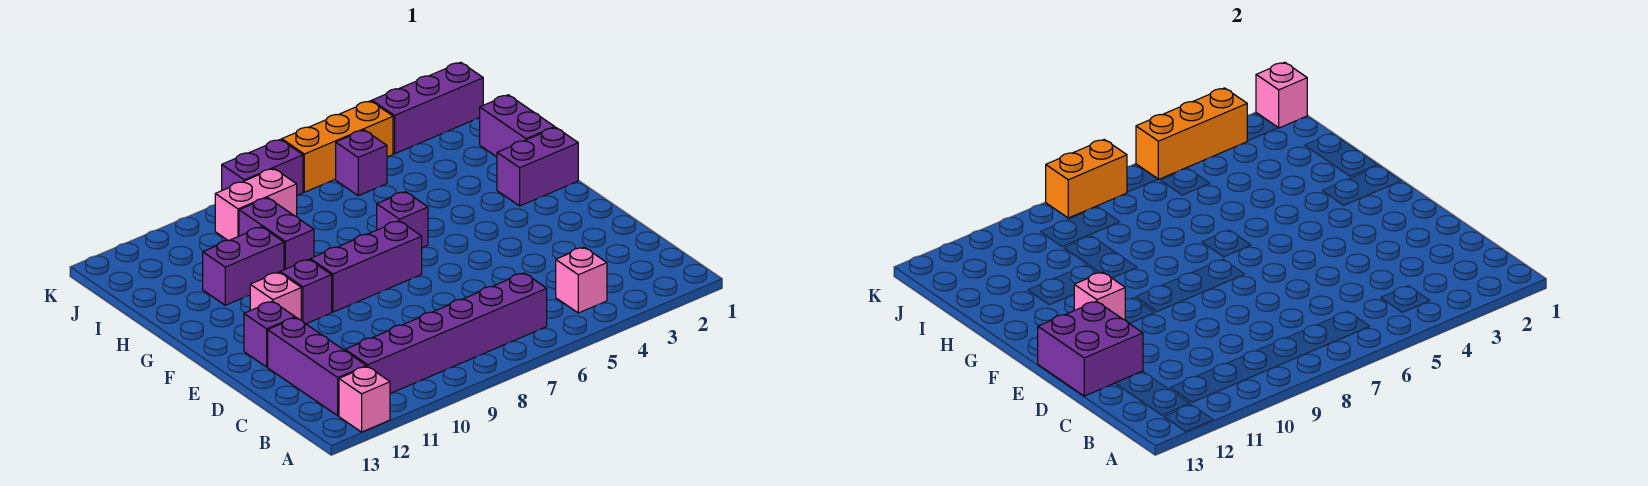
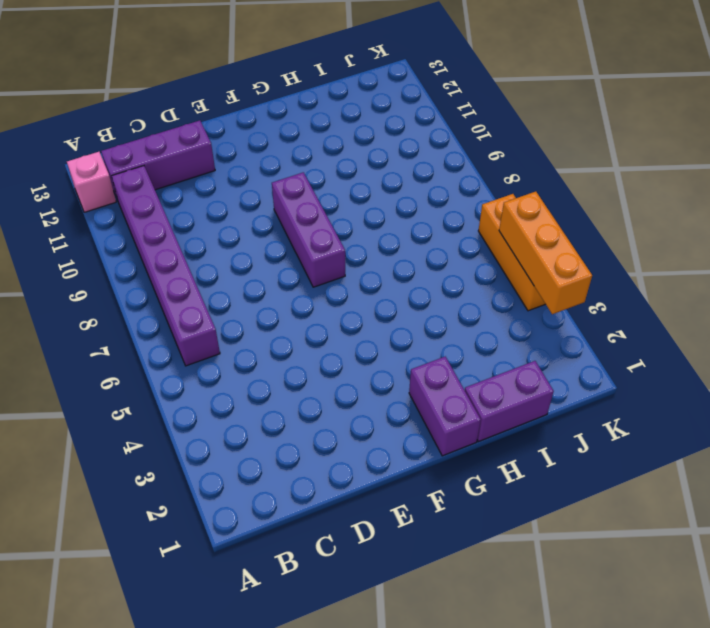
none -> pink 1x1 brick [556,247,607,313]
none -> purple 1x1 brick [244,301,295,367]
none -> purple 1x1 brick [280,259,332,324]

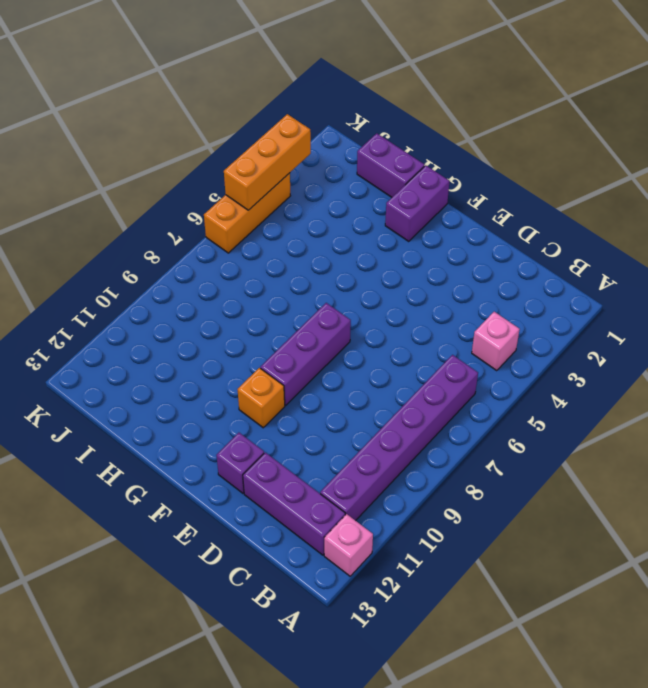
orange 1x1 brick [238,368,285,428] -> purple 1x1 brick [280,259,332,324]
none -> pink 1x1 brick [250,272,301,320]
none -> purple 1x1 brick [377,192,428,248]
none -> purple 1x2 brick [239,198,314,270]

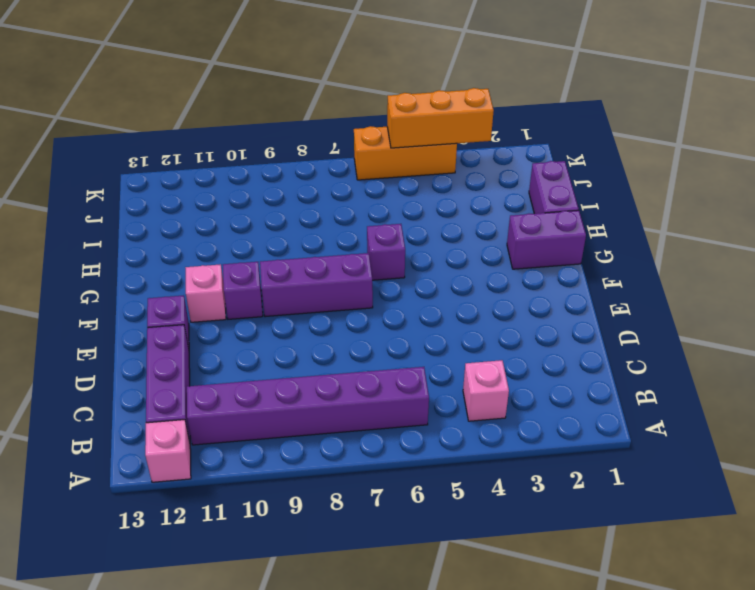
none -> purple 1x2 brick [239,198,314,270]
none -> purple 1x2 brick [203,227,284,305]
none -> purple 1x1 brick [336,130,387,196]

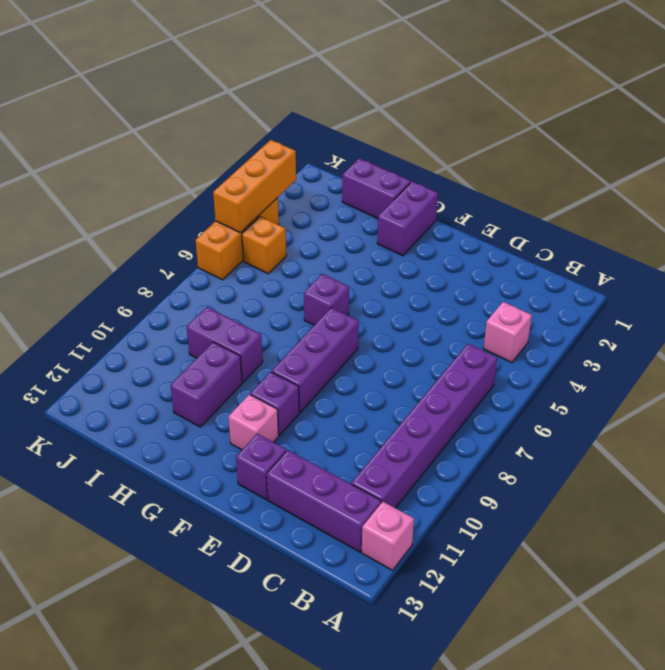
orange 1x1 brick [242,216,286,274] -> purple 1x1 brick [336,130,387,196]
none -> pink 1x2 brick [215,169,297,241]
none -> purple 1x3 brick [372,62,483,154]
none -> purple 1x2 brick [222,139,303,196]

